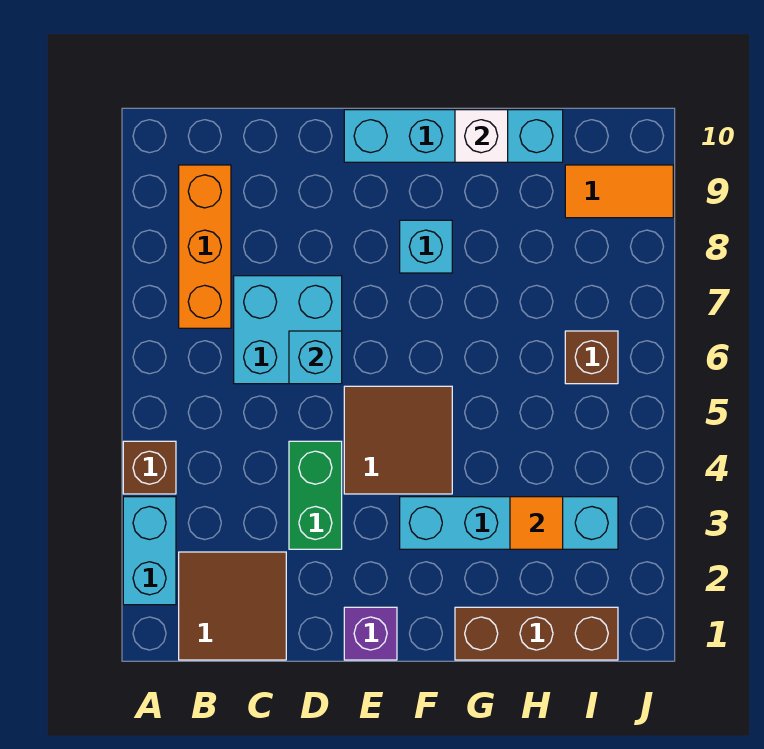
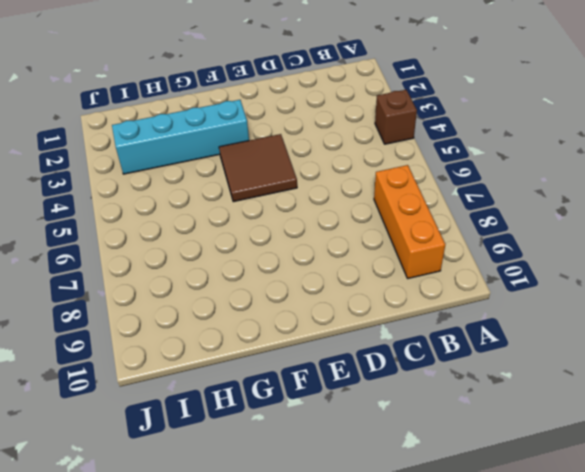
none -> cyan 1x2 brick [123,497,176,605]
none -> brown 2x2 tile [179,552,286,660]
none -> cyan 2x2 brick [234,276,342,384]

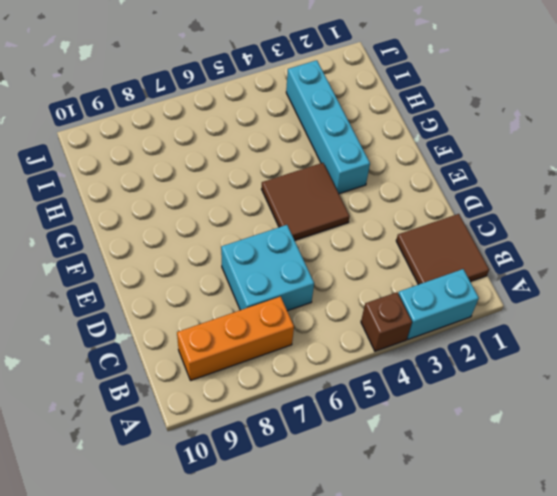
none -> green 1x2 brick [289,441,342,549]
none -> purple 1x1 brick [344,607,397,660]
none -> cyan 1x4 brick [344,110,563,162]

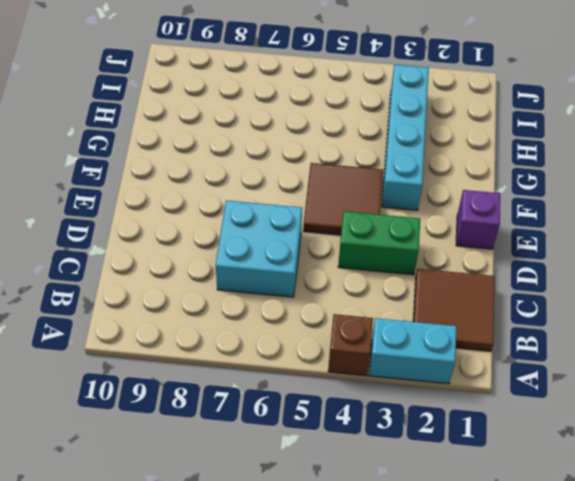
none -> orange 1x3 brick [179,165,231,328]
none -> cyan 1x4 brick [344,110,563,162]
none -> cyan 1x1 brick [400,220,452,273]

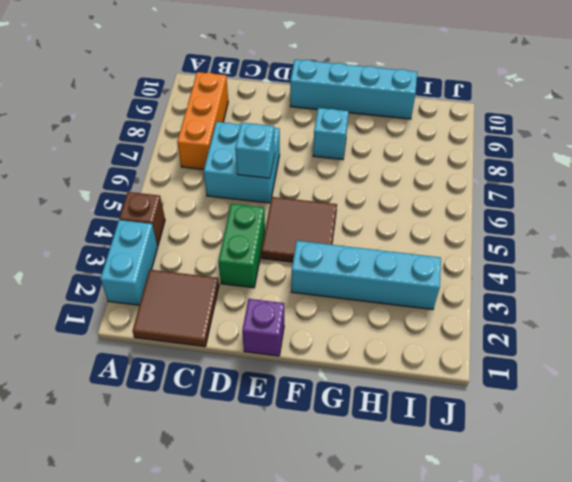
none -> brown 1x3 brick [455,607,618,660]
none -> brown 1x1 brick [565,331,618,384]
none -> orange 1x2 tile [565,165,673,218]

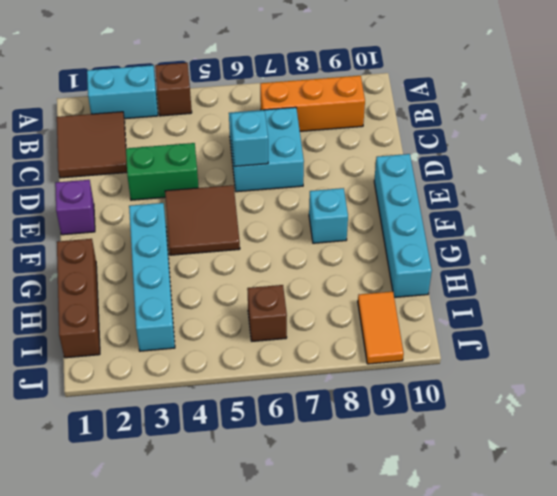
none -> white 1x1 brick [455,110,508,162]
none -> orange 1x1 tile [510,497,563,549]

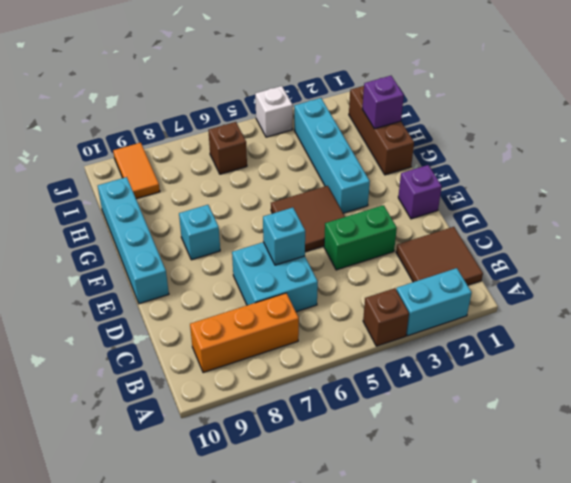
purple 1x1 brick [362,76,404,129] -> none
white 1x1 brick [255,86,293,137] -> white 1x1 brick moved to [455,110,508,162]
none -> orange 1x1 tile [510,497,563,549]

